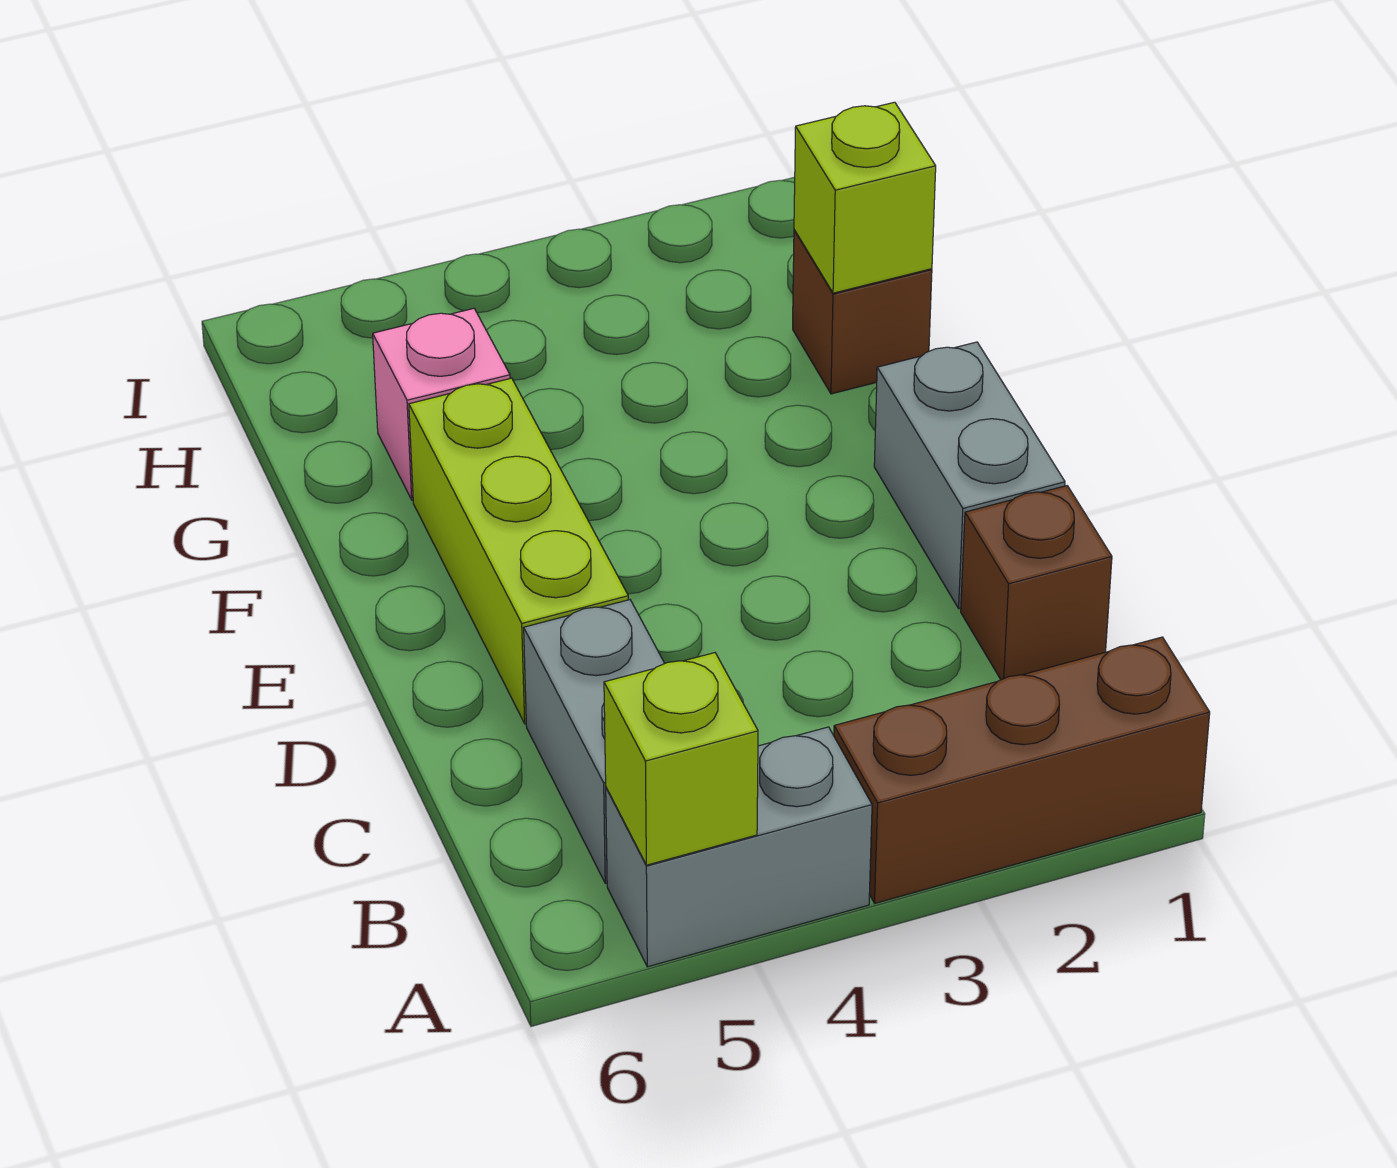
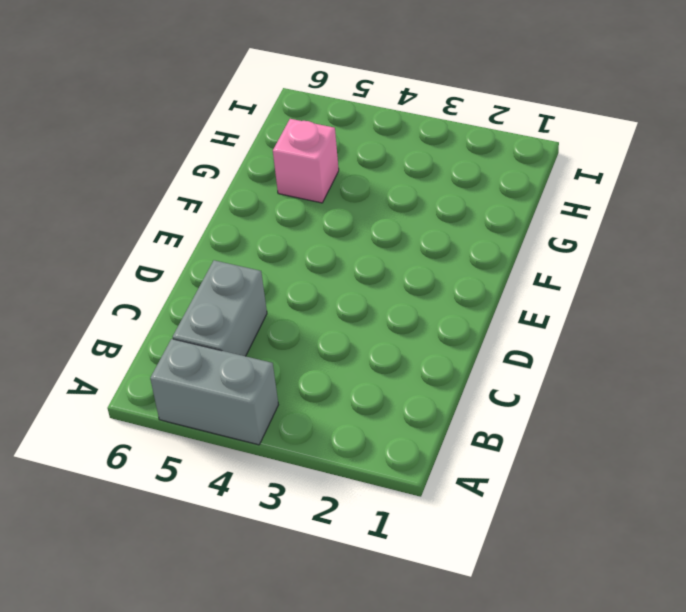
none -> brown 1x3 brick [834,637,1210,903]
none -> brown 1x1 brick [961,486,1112,680]

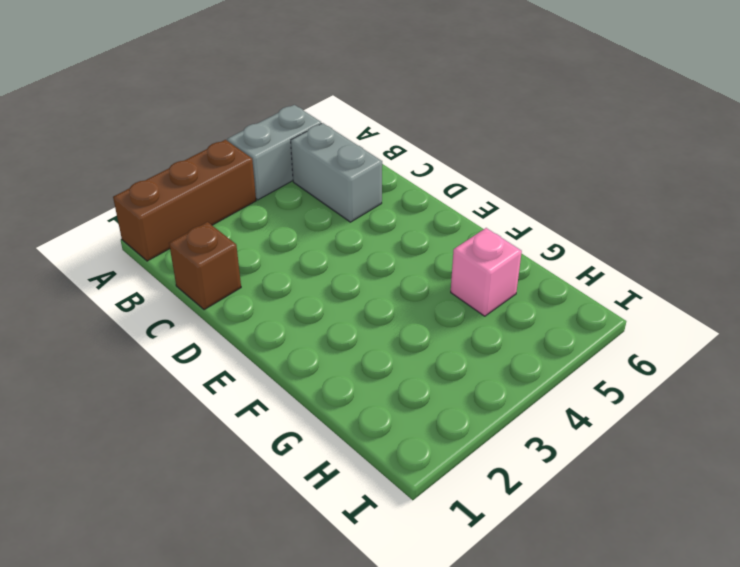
none -> grey 1x2 brick [874,342,1065,609]
none -> lime 1x3 brick [409,378,628,724]

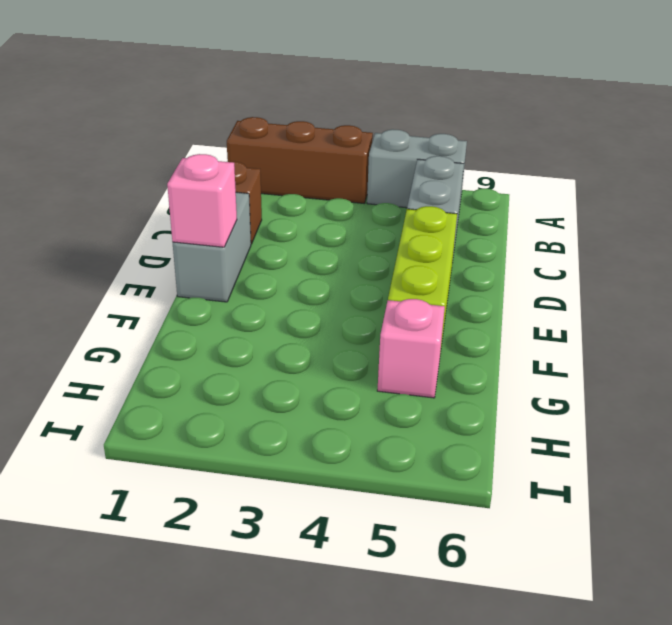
pink 1x1 brick [167,154,237,247] -> none
none -> brown 1x1 brick [793,230,932,394]
none -> lime 1x1 brick [604,653,758,865]

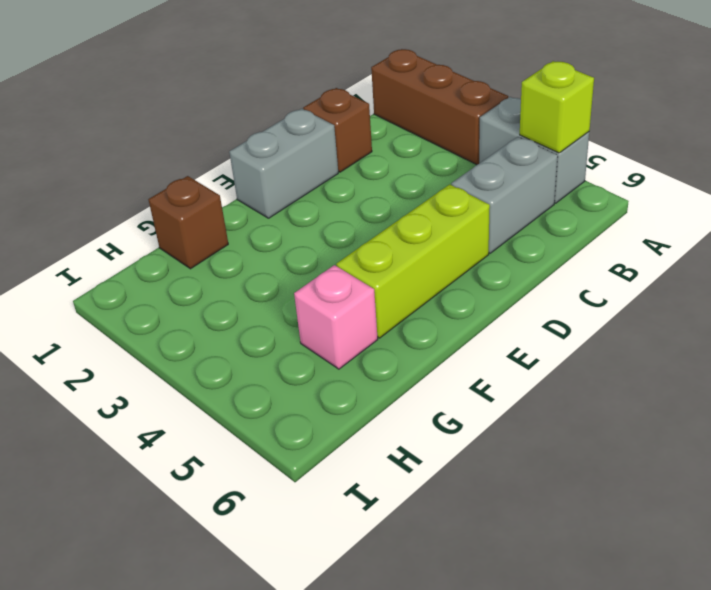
none -> lime 1x1 brick [794,102,936,293]

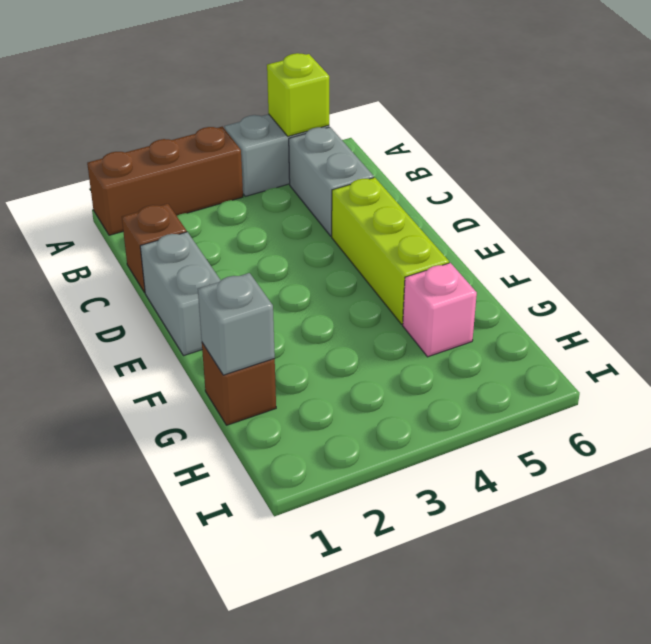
grey 1x1 brick [198,273,275,375] -> lime 1x1 brick [794,102,936,293]

